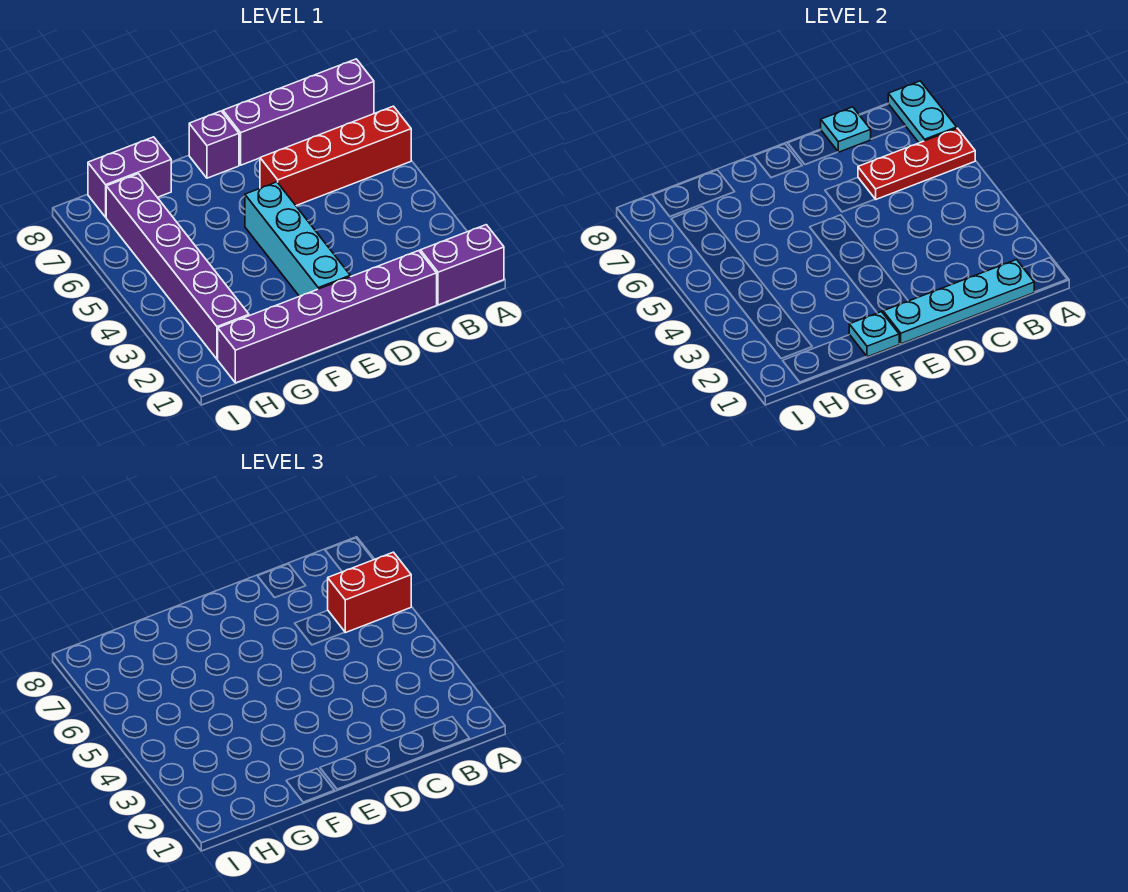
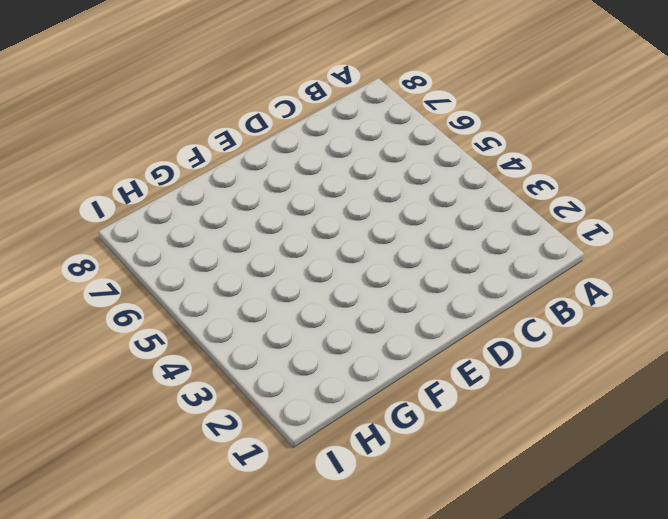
none -> purple 1x2 brick [420,225,504,305]
none -> red 1x4 brick [260,106,411,206]
none -> purple 1x4 brick [223,59,374,165]

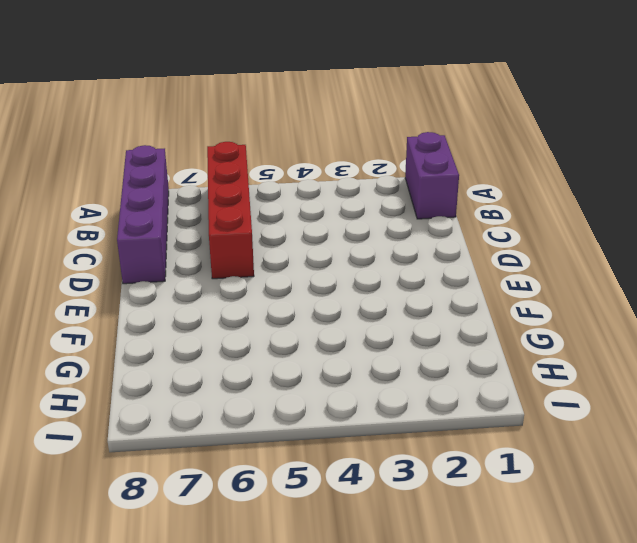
none -> purple 1x6 brick [218,251,437,383]
none -> cyan 1x4 brick [245,182,350,296]
none -> purple 1x1 brick [189,111,239,178]

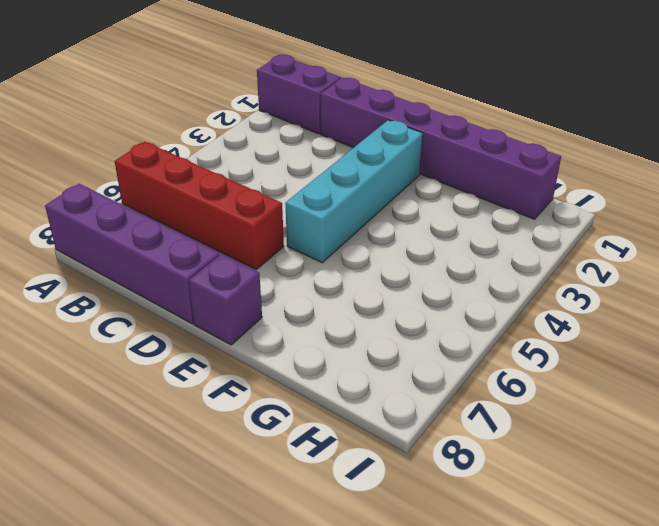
none -> purple 1x2 brick [88,137,171,217]
none -> purple 1x6 brick [106,174,249,359]
none -> red 1x3 plate [858,128,975,199]

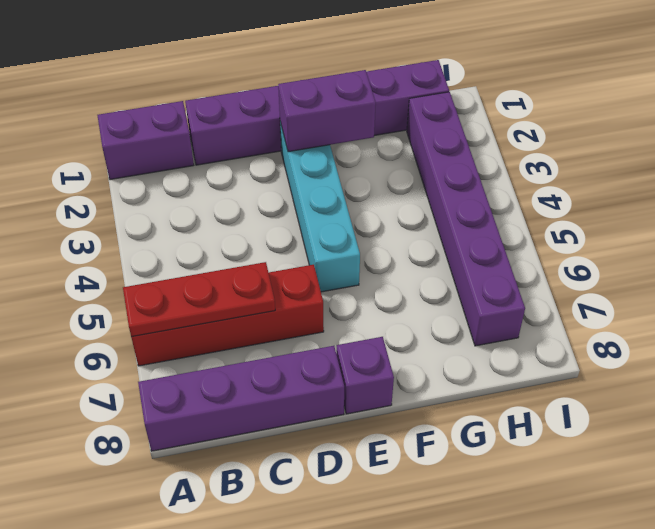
purple 1x2 brick [278,70,376,152] -> purple 1x2 brick moved to [88,137,171,217]
none -> cyan 1x2 plate [888,81,957,143]
none -> cyan 1x4 plate [883,260,1034,344]
none -> cyan 1x1 plate [821,107,871,152]

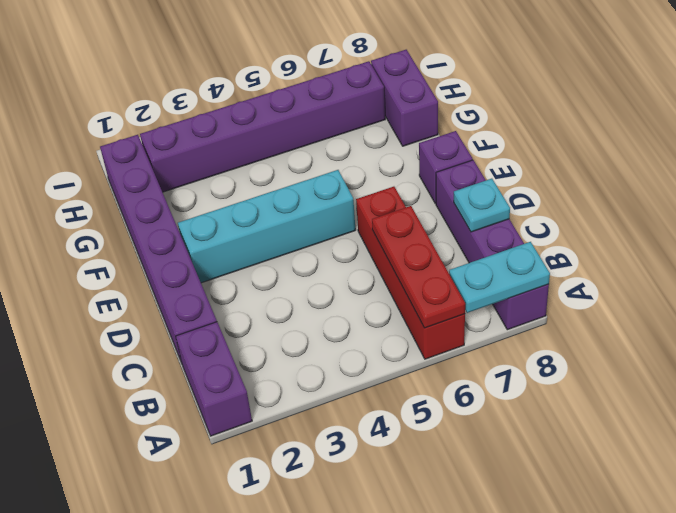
none -> cyan 1x4 plate [883,260,1034,344]
none -> cyan 1x1 plate [849,312,899,357]
none -> red 1x2 brick [328,552,411,633]

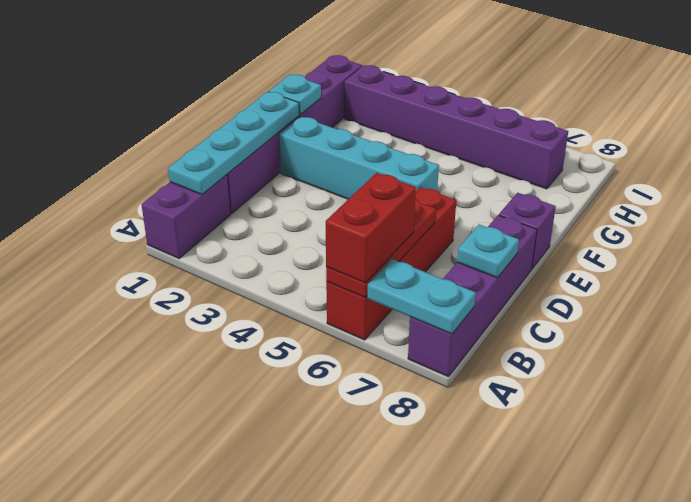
none -> purple 1x2 brick [88,137,171,217]

